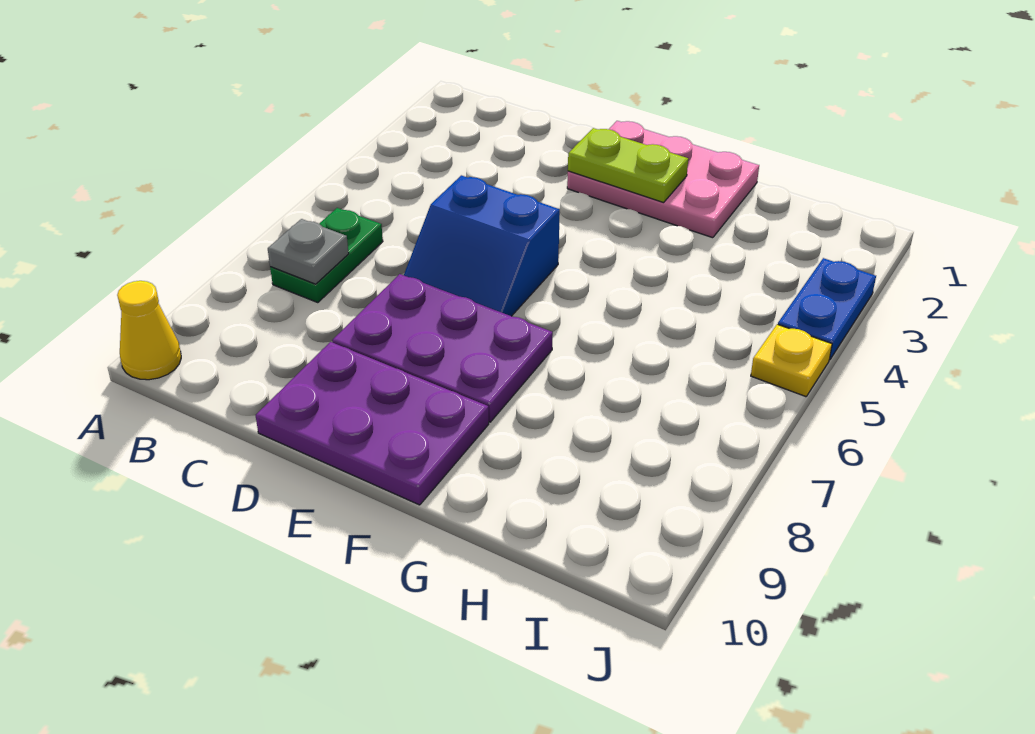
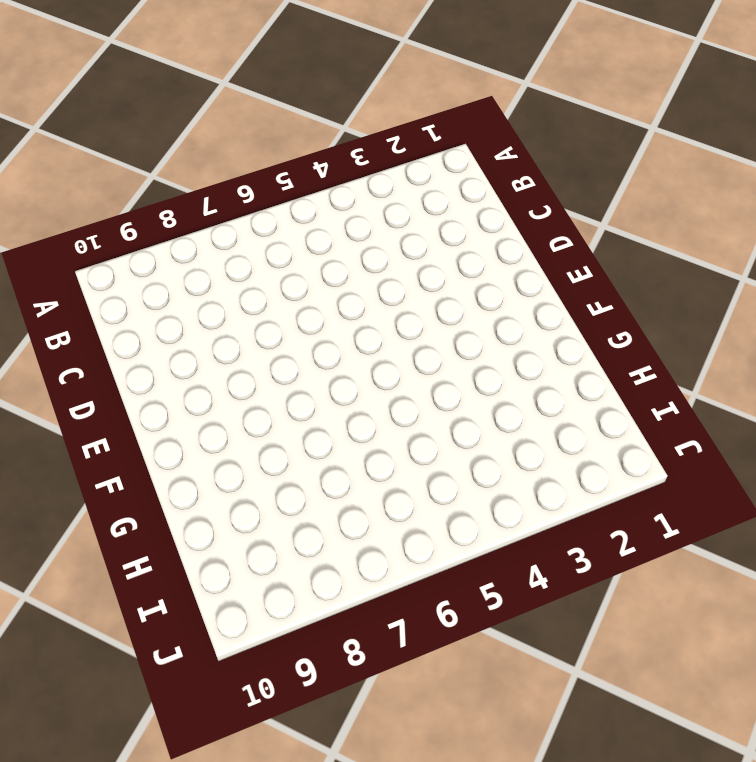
none -> yellow 1x1 cone [117,281,181,380]
none -> green 1x2 plate [270,208,383,303]

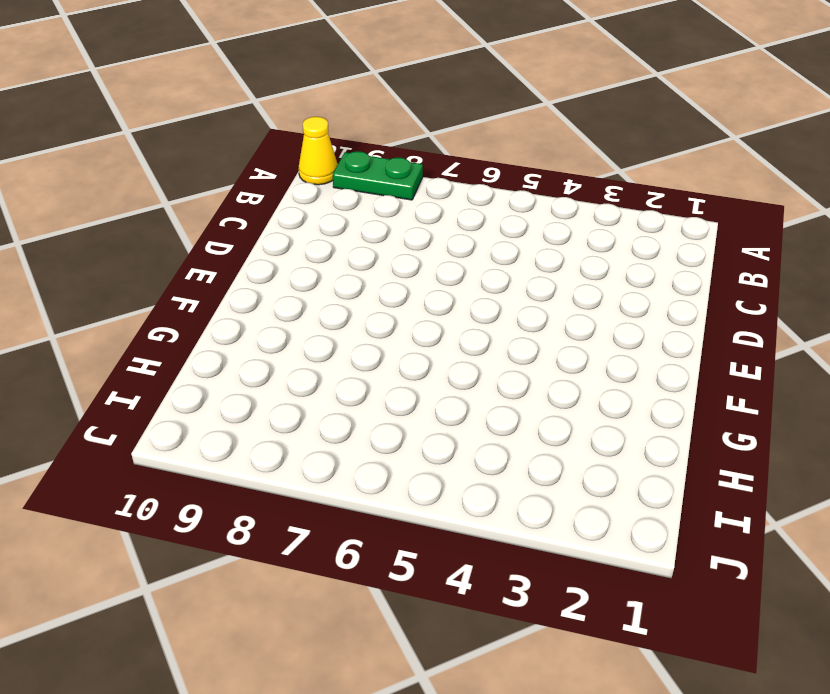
green 1x2 plate [333,151,423,200] -> green 1x2 plate moved to [270,208,383,303]
none -> blue 2x2 slope [404,175,560,316]
none -> purple 2x3 plate [332,274,553,422]

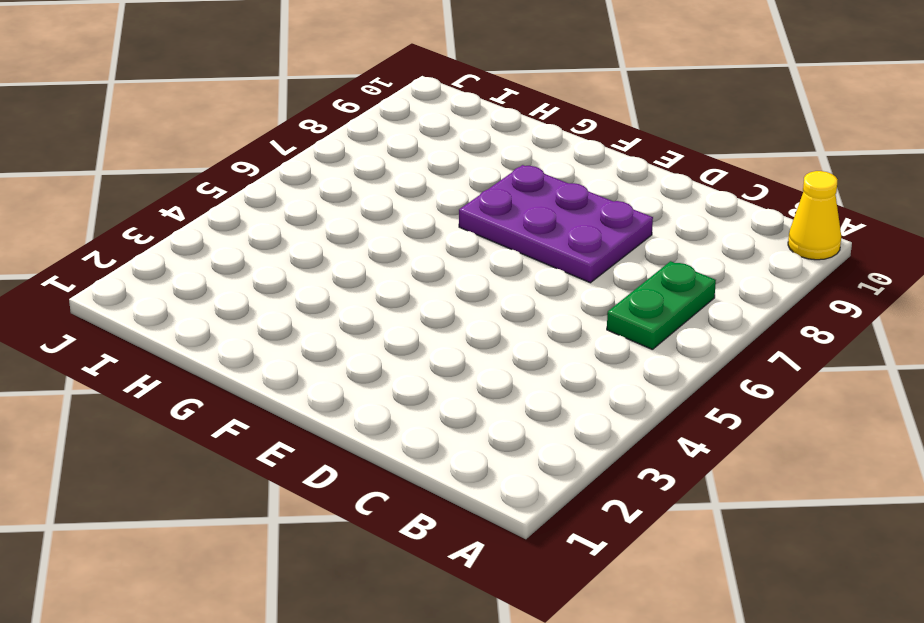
none -> blue 2x2 slope [404,175,560,316]
none -> purple 2x3 plate [255,342,489,505]

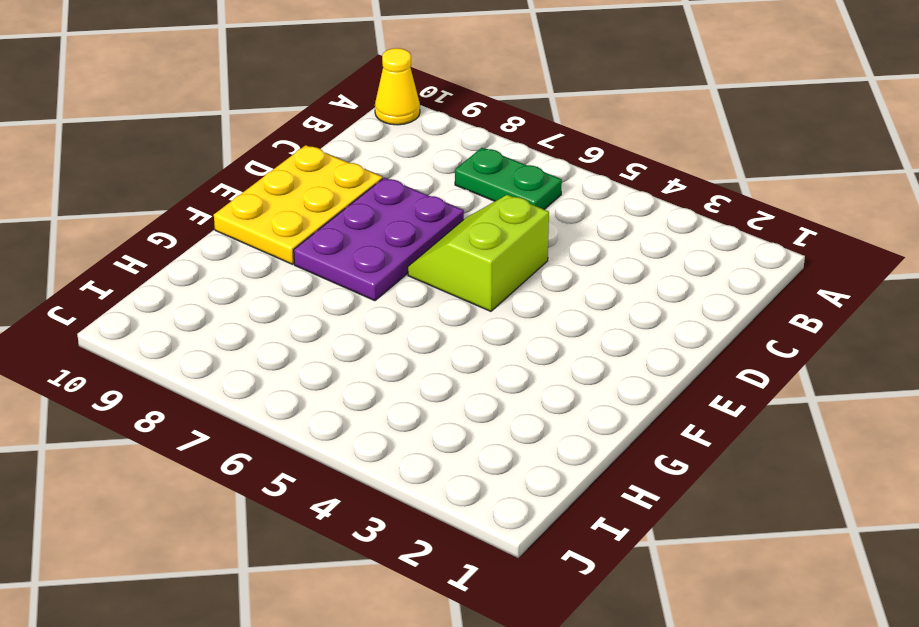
lime 2x2 slope [408,195,549,311] -> blue 2x2 slope [404,175,560,316]
yellow 2x3 plate [214,145,382,264] -> purple 2x3 plate [255,342,489,505]
none -> pink 2x3 plate [567,121,759,238]
none -> blue 1x2 plate [778,258,876,360]

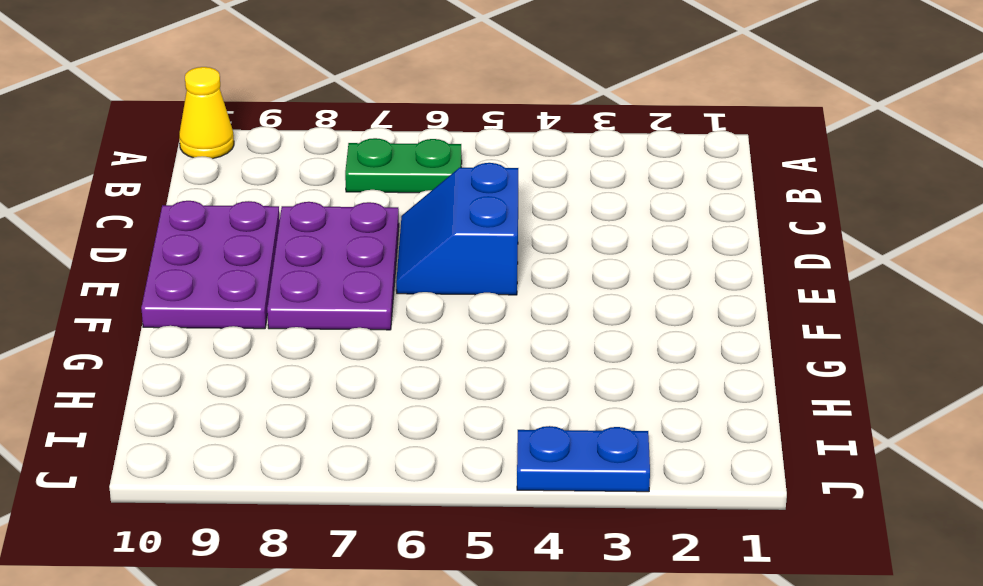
none -> pink 2x3 plate [567,121,759,238]
none -> yellow 1x1 plate [751,324,832,397]

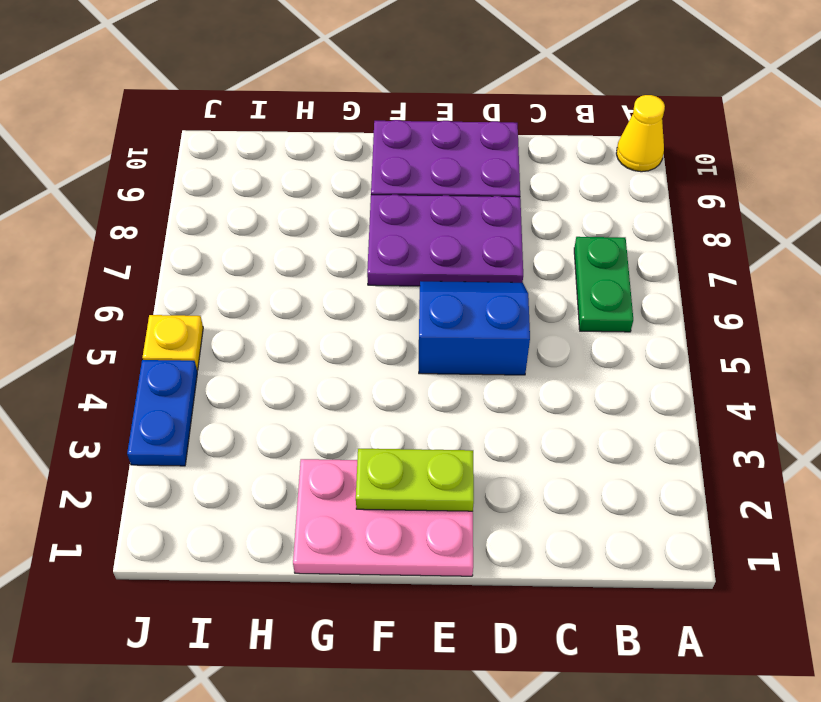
none -> grey 1x1 plate [268,219,349,284]

